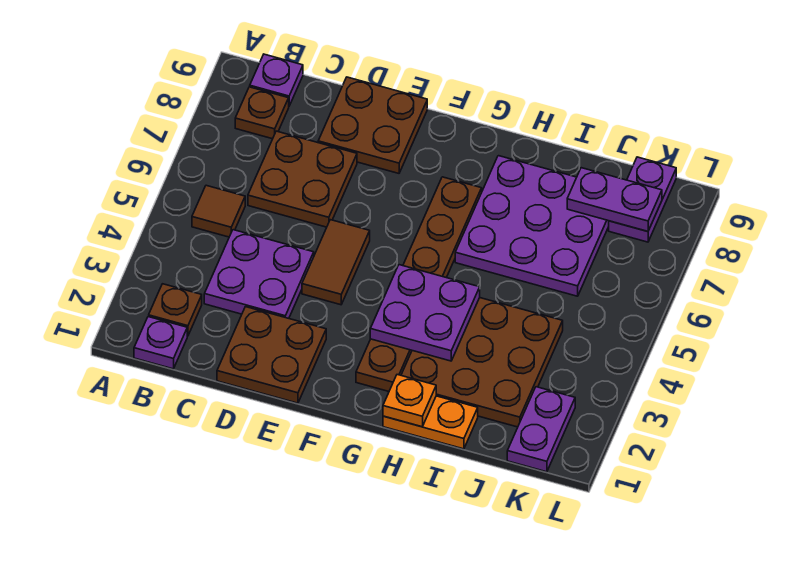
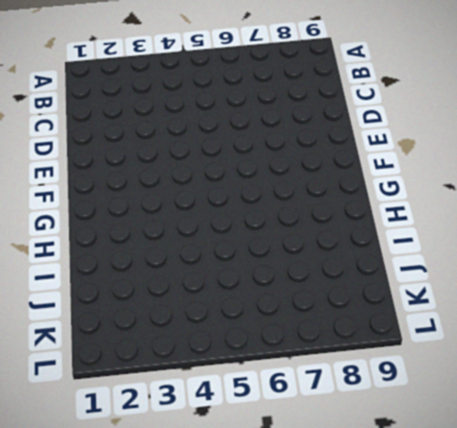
none -> purple 1x1 plate [134,317,187,369]
none -> brown 1x1 plate [149,284,202,336]
none -> brown 1x1 tile [192,185,245,237]

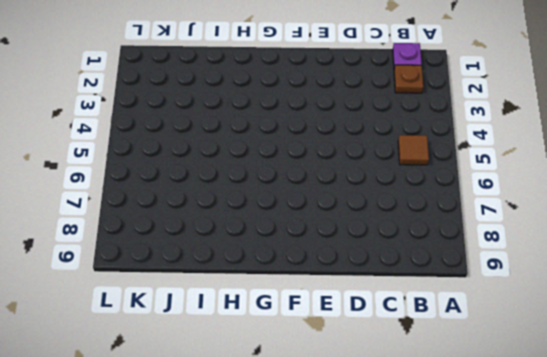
none -> brown 1x1 plate [235,87,289,139]
none -> purple 1x1 plate [250,54,303,106]
none -> purple 2x2 plate [204,230,314,318]

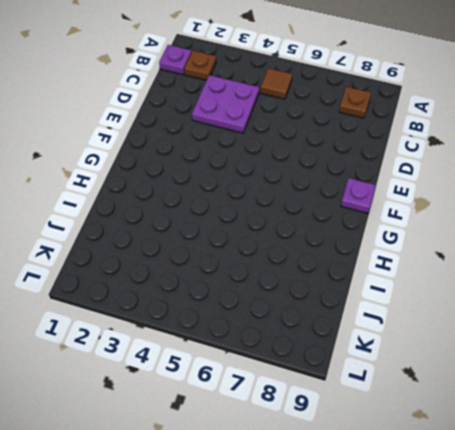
purple 1x1 plate [341,178,376,213] -> purple 1x1 plate moved to [250,54,303,106]
none -> brown 2x2 plate [248,131,357,227]
none -> brown 2x2 plate [217,307,326,403]
none -> brown 2x2 plate [318,77,427,173]

